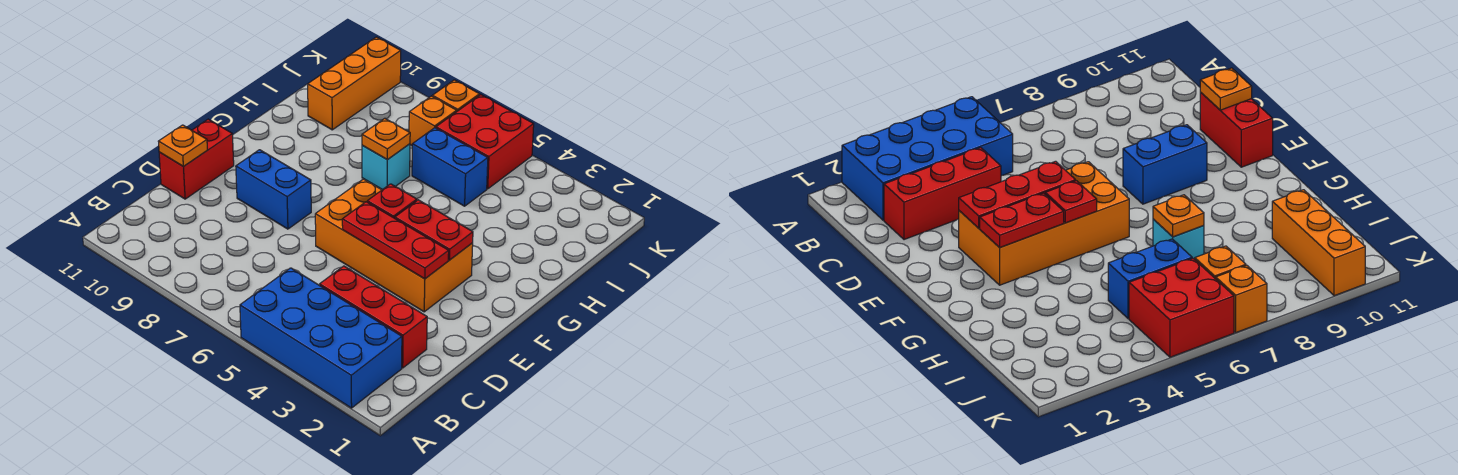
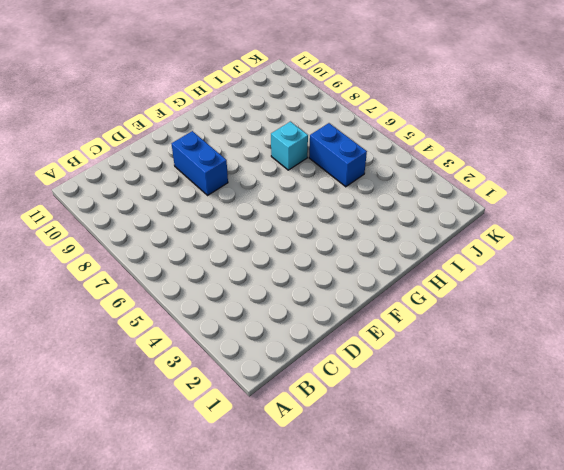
none -> blue 2x4 brick [240,268,402,408]
none -> red 1x3 brick [320,266,427,368]
none -> red 1x2 brick [159,119,234,199]

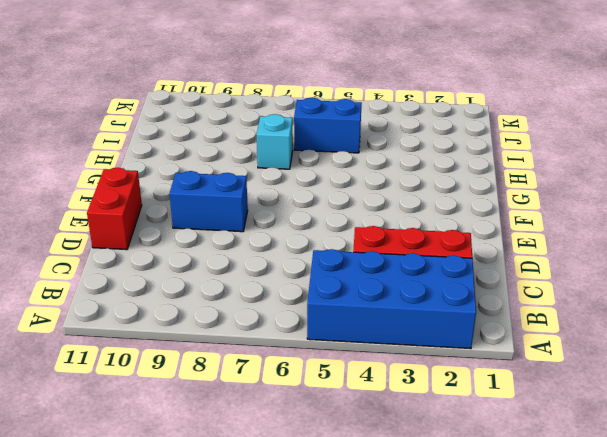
none -> orange 2x4 brick [315,179,473,312]
none -> orange 1x3 brick [308,37,401,130]
none -> red 2x2 brick [436,95,534,189]

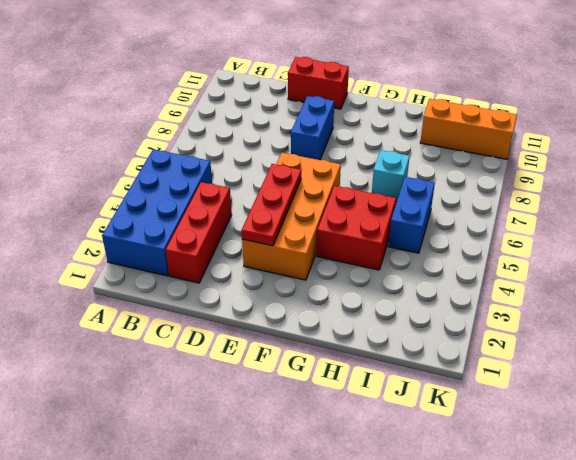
red 2x2 brick [317,186,396,270] -> red 2x2 brick moved to [436,95,534,189]
none -> orange 1x1 brick [409,96,457,146]
none -> orange 1x1 brick [432,80,480,111]
none -> orange 1x1 plate [158,125,207,167]

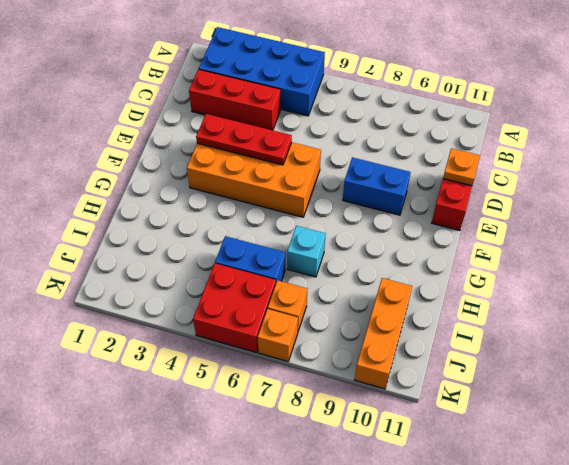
none -> red 1x2 plate [395,200,473,260]
none -> red 1x1 plate [367,184,417,218]
none -> orange 1x1 plate [362,118,410,160]

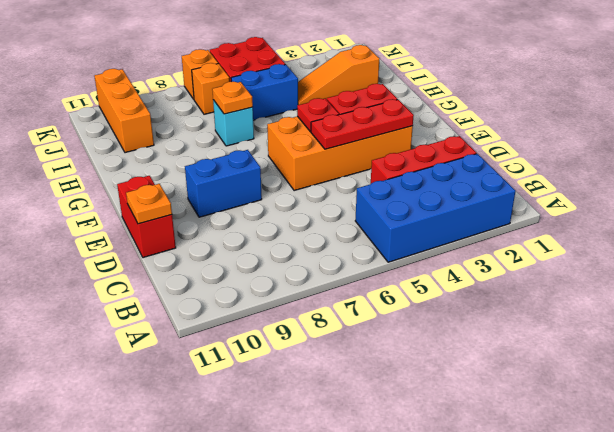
orange 1x3 slope [298,45,379,105] -> none

